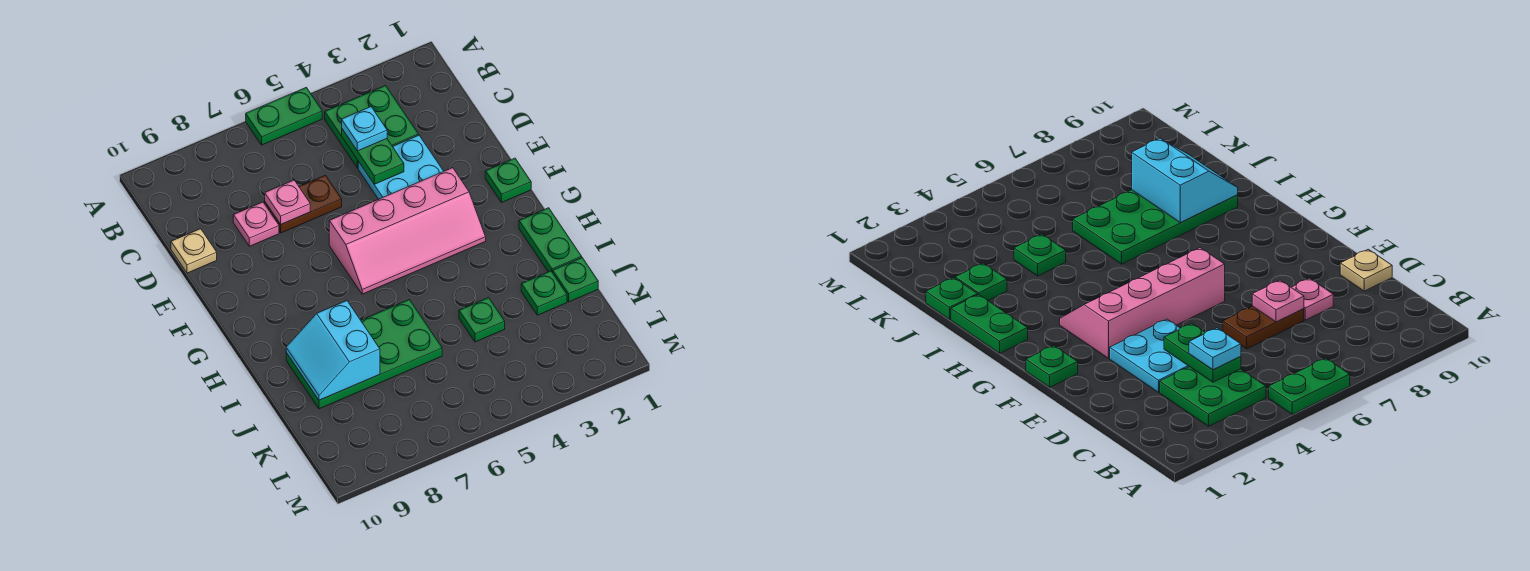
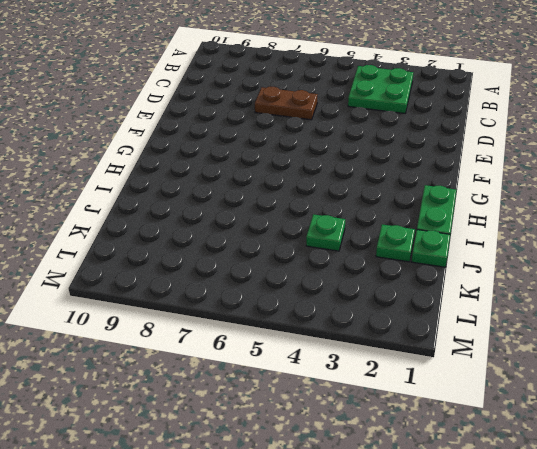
none -> green 1x2 plate [246,87,322,145]
none -> cyan 2x2 plate [358,135,444,199]
none -> pink 1x1 plate [233,202,279,246]

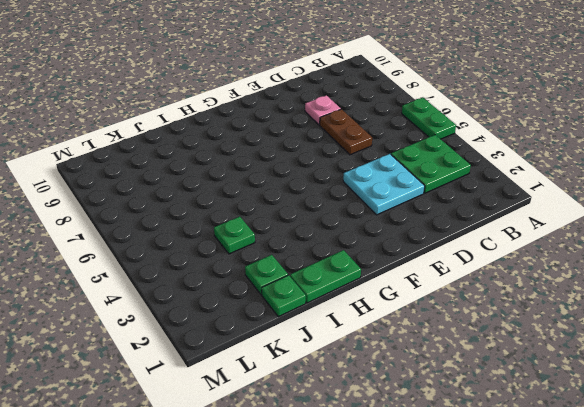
none -> tan 1x1 plate [171,229,217,273]
none -> green 1x1 plate [485,158,531,203]
none -> pink 2x4 slope [329,168,486,294]

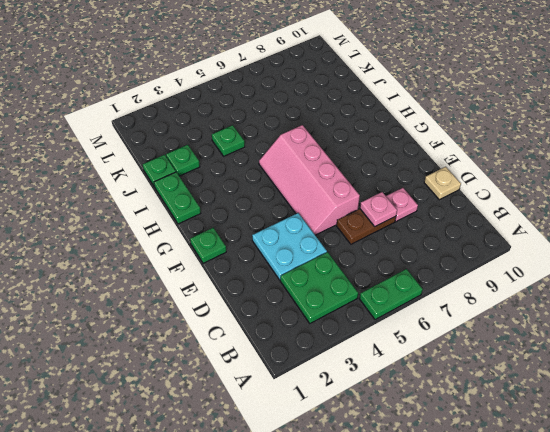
pink 2x4 slope [259,125,360,235] -> pink 2x4 slope turned to [329,168,486,294]
none -> green 2x4 plate [286,300,442,409]
none -> green 1x2 plate [342,129,404,184]
none -> cyan 2x2 slope [286,301,380,400]

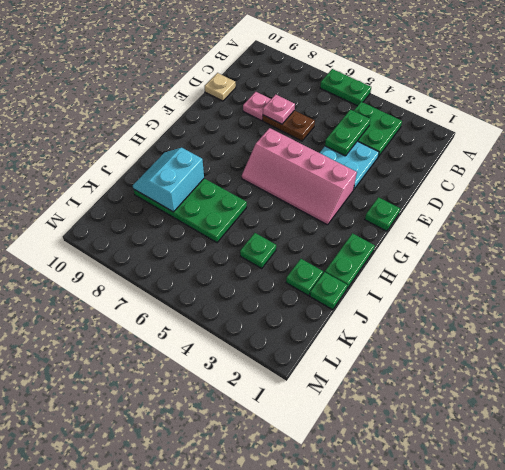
none -> cyan 1x1 plate [342,107,387,151]

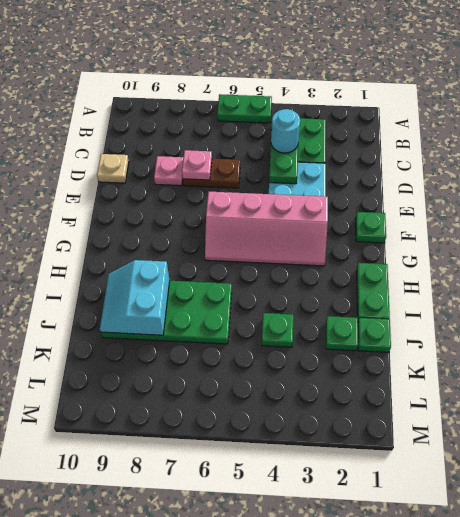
cyan 1x1 round brick [271,109,300,153] -> cyan 1x1 plate [342,107,387,151]

